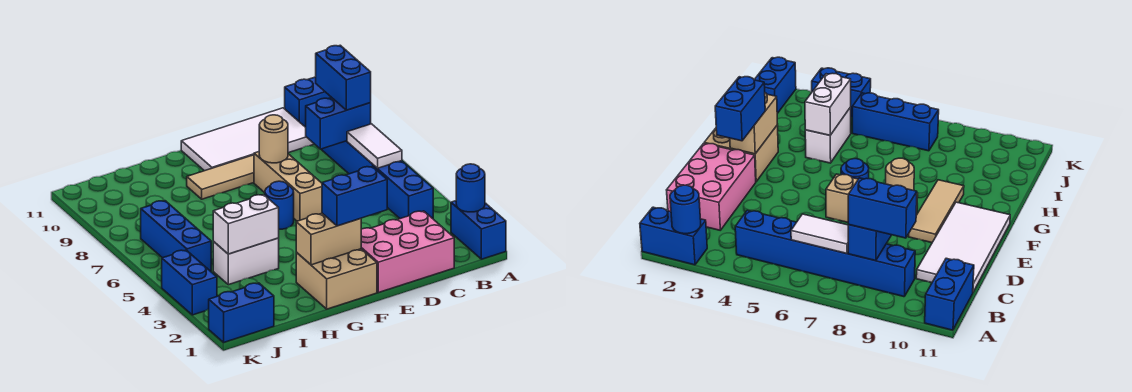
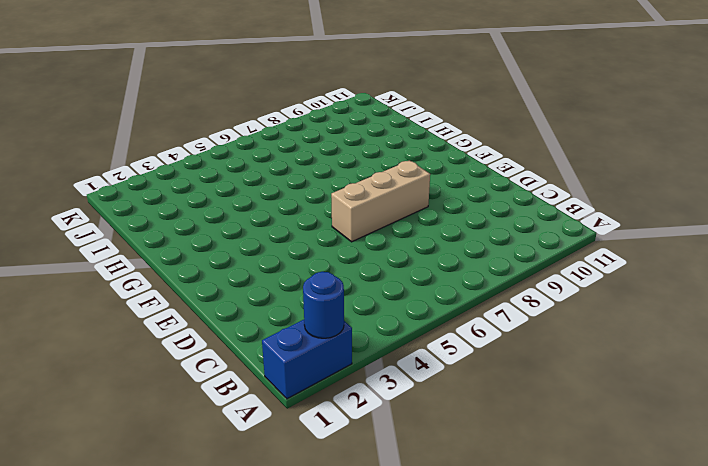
none -> blue 1x2 brick [285,77,332,127]
none -> blue 1x6 brick [321,141,433,219]
none -> pink 2x3 brick [361,211,454,293]

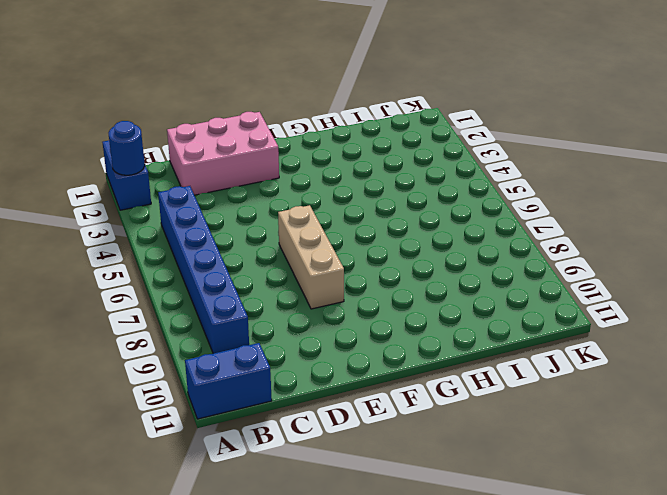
none -> white 2x4 tile [181,108,314,171]
none -> tan 1x3 tile [187,155,254,199]
none -> tan 2x2 brick [296,249,377,309]

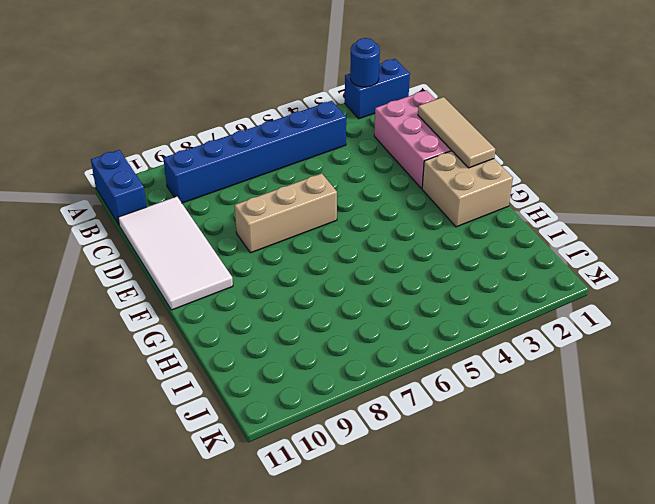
tan 1x3 tile [418,97,495,168] -> tan 1x3 tile moved to [187,155,254,199]
none -> blue 1x1 round brick [265,181,294,229]
none -> white 1x2 brick [213,238,279,285]
none -> blue 1x2 brick [209,283,274,342]

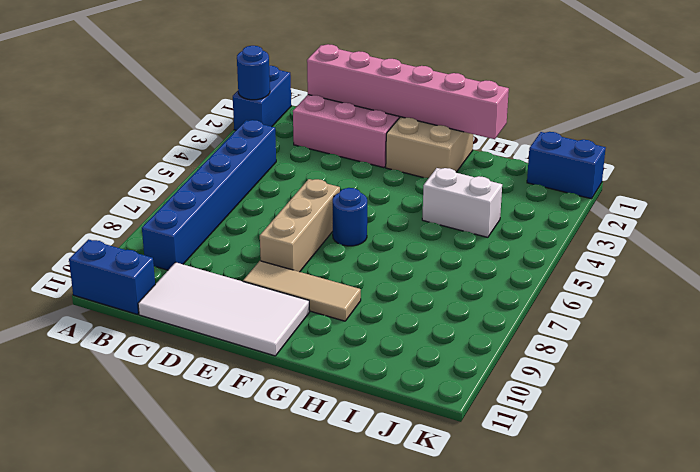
pink 1x6 brick [307,44,509,139] -> none
none -> blue 1x3 brick [141,201,211,271]
none -> blue 1x2 brick [162,250,217,315]
none -> white 1x2 tile [347,124,402,168]

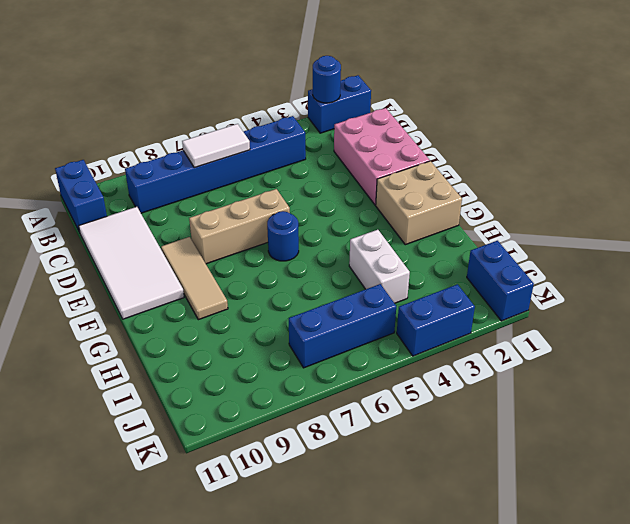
none -> blue 1x2 brick [306,98,371,149]
none -> tan 1x1 round brick [259,115,288,163]
none -> tan 1x2 brick [296,213,361,265]

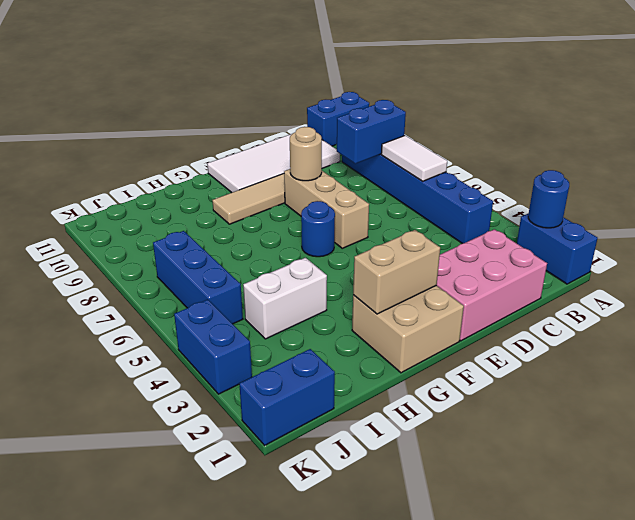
none -> white 1x2 brick [213,195,279,254]
none -> blue 1x2 brick [316,45,371,110]
none -> blue 1x2 brick [322,167,387,226]

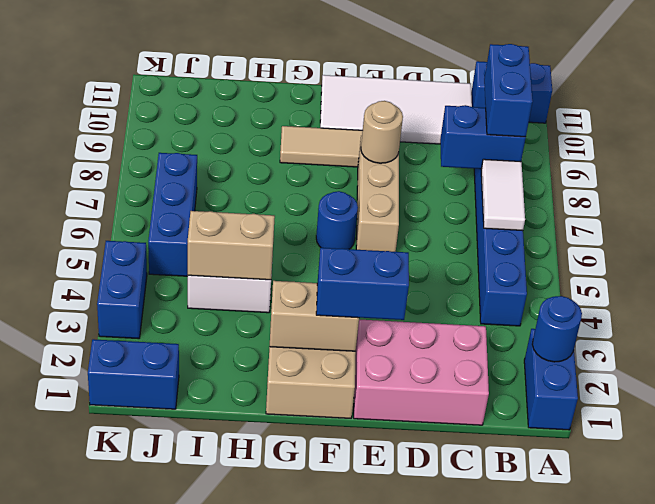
tan 1x2 brick [188,211,275,280] -> white 1x2 brick [213,195,279,254]

